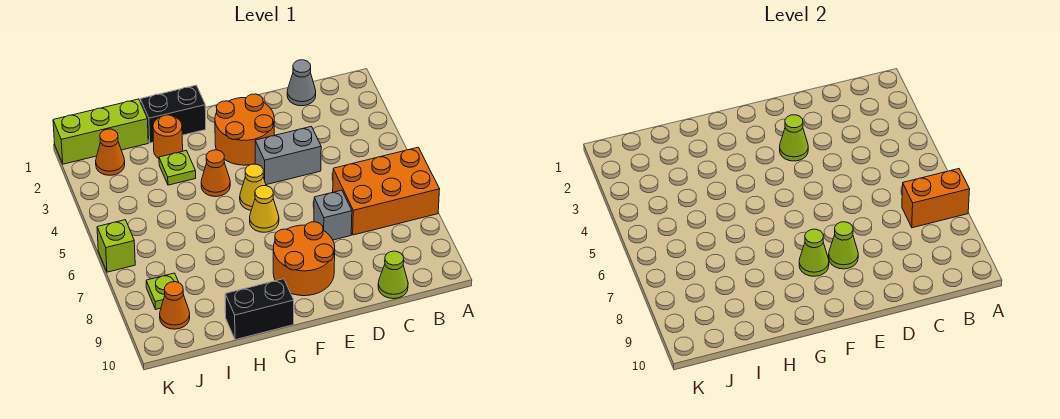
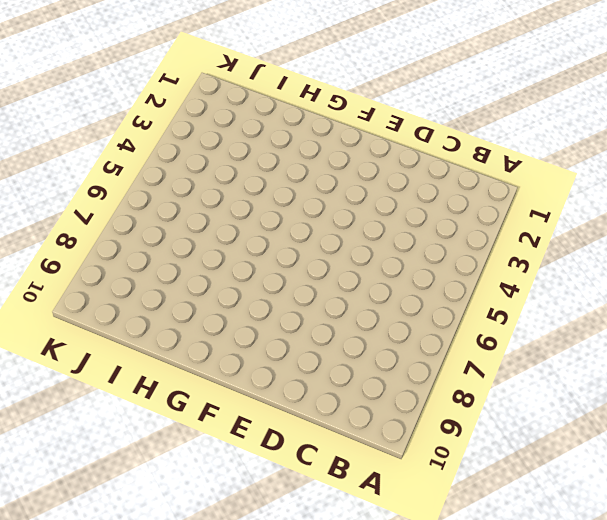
none -> orange 2x3 brick [333,147,440,235]
none -> grey 1x1 cone [287,60,316,106]
none -> lime 1x1 cone [378,251,408,299]

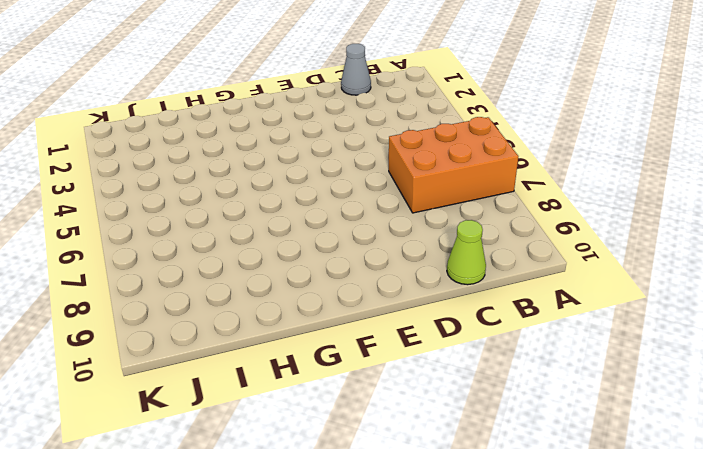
none -> grey 1x2 brick [255,127,321,185]
none -> grey 1x1 brick [314,190,352,240]
none -> orange 2x2 round brick [215,94,274,165]

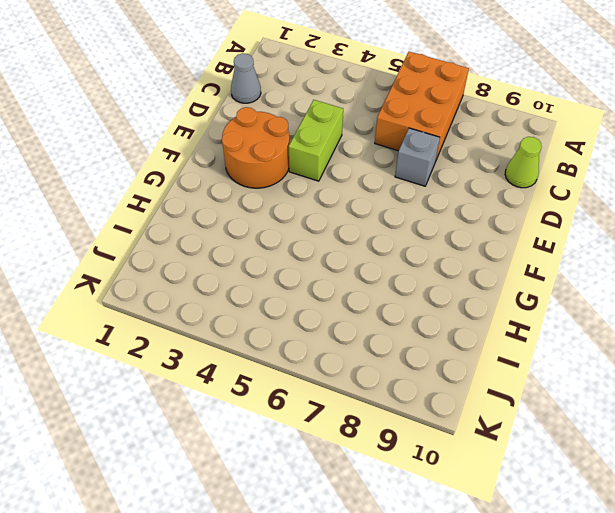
lime 1x2 brick [289,100,343,181] -> grey 1x2 brick [255,127,321,185]
none -> orange 2x2 round brick [273,222,335,296]
none -> yellow 1x1 cone [240,164,266,210]
none -> yellow 1x1 cone [250,186,279,232]

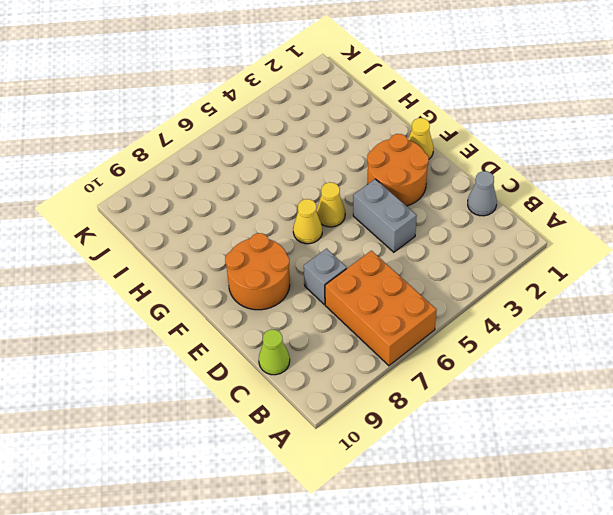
yellow 1x1 cone [408,118,433,159] -> none
none -> black 1x2 brick [140,85,206,143]
none -> orange 1x1 cone [201,150,230,197]
none -> black 1x2 brick [225,279,294,340]

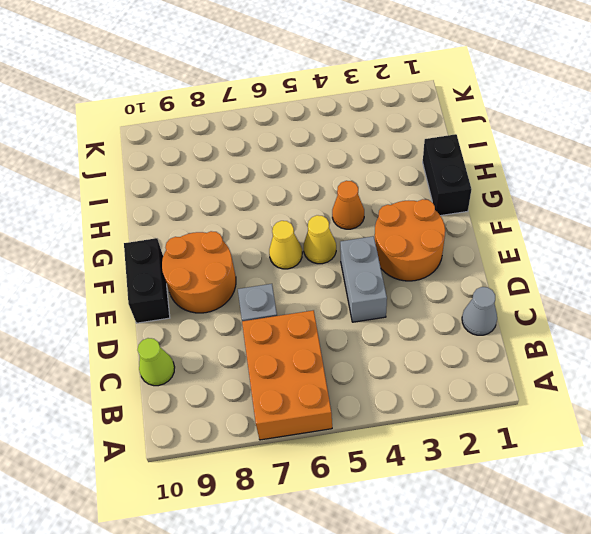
black 1x2 brick [124,238,170,323] -> black 1x2 brick moved to [225,279,294,340]
none -> orange 1x1 round brick [153,115,183,159]
none -> lime 1x1 plate [159,151,196,185]
none -> lime 1x3 brick [53,99,148,164]

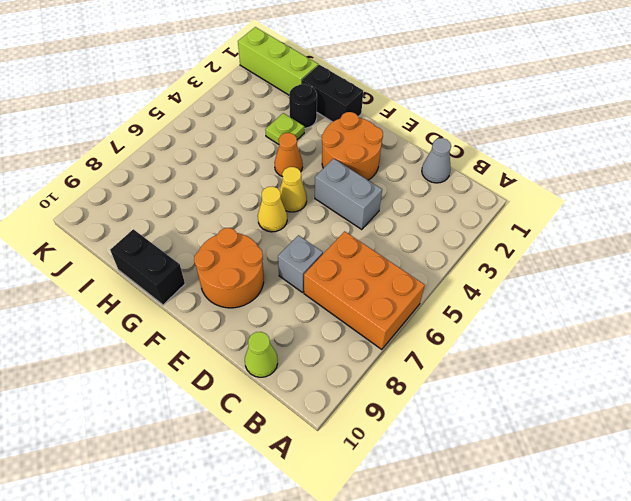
black 1x1 round brick [289,84,317,128] -> orange 1x1 round brick [153,115,183,159]
none -> orange 1x1 cone [96,129,125,175]
none -> lime 1x1 plate [146,273,179,309]
none -> orange 1x1 cone [160,282,190,329]

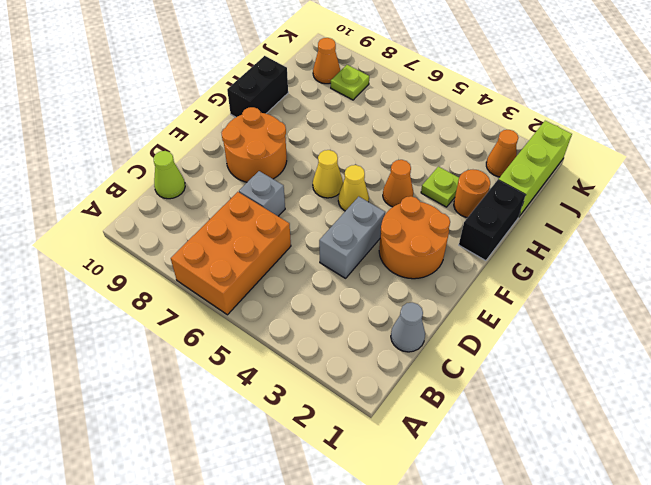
none -> lime 1x1 brick [97,220,135,272]
none -> orange 1x2 brick [902,169,970,228]
none -> lime 1x1 cone [780,115,808,161]

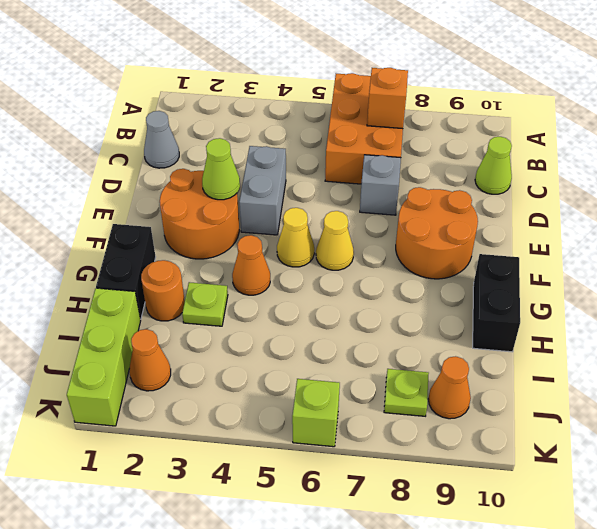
orange 1x1 brick [367,68,408,129] -> orange 1x2 brick [902,169,970,228]
none -> lime 1x1 cone [829,222,858,269]
none -> lime 1x1 cone [799,229,829,276]

